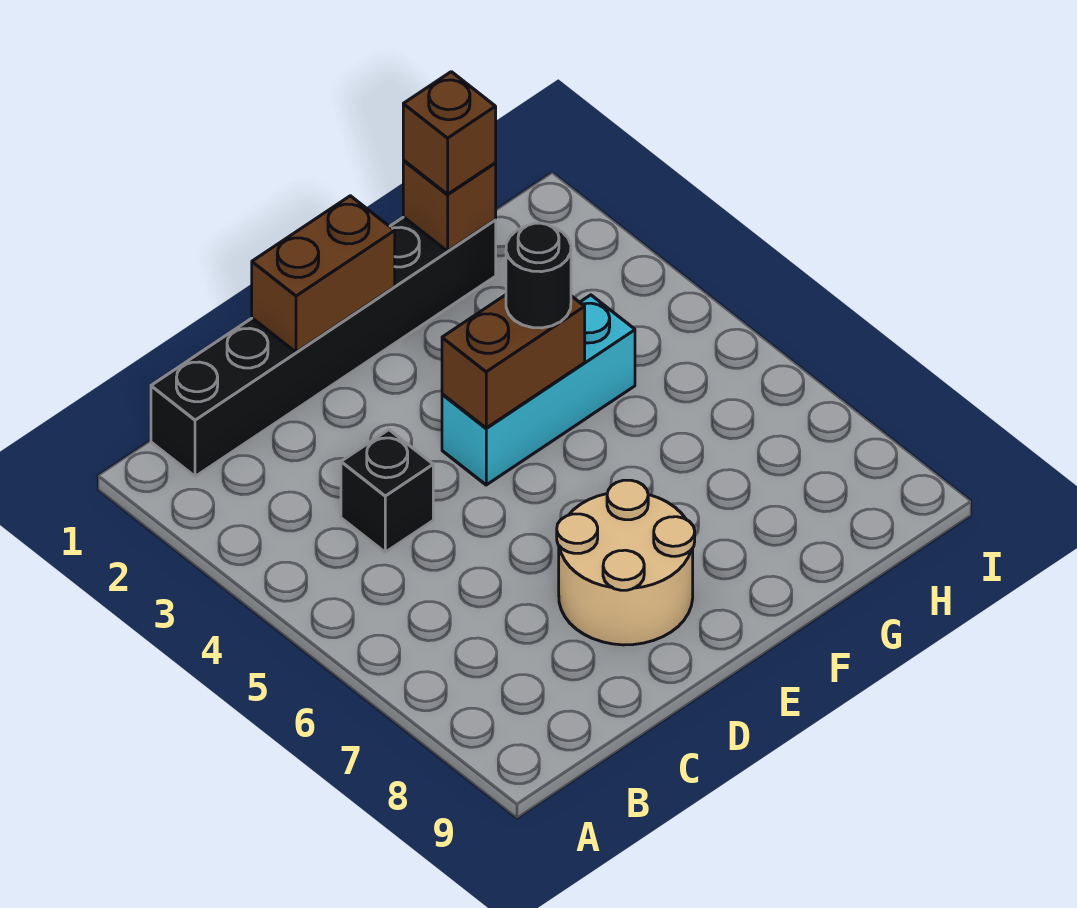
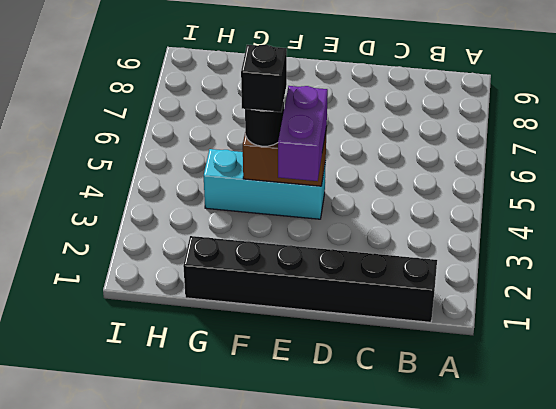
purple 1x2 brick [278,86,328,181] -> none
black 1x1 brick [241,45,287,112] -> black 1x1 brick moved to [341,430,433,552]
none -> tan 2x2 round brick [557,480,695,645]
none -> brown 1x2 brick [252,196,395,352]

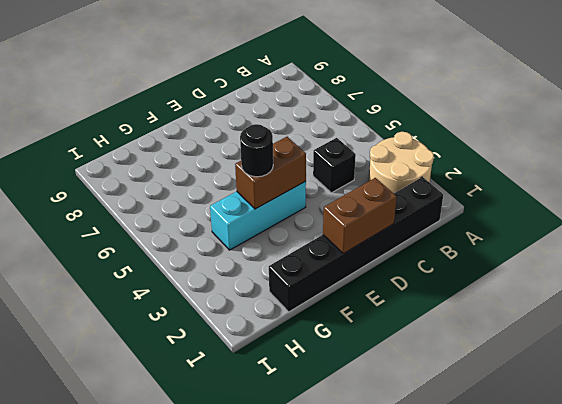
tan 2x2 round brick [369,132,434,193] -> tan 2x2 round brick moved to [557,480,695,645]
none -> brown 1x1 brick [403,161,496,251]
none -> brown 1x1 brick [403,72,496,194]

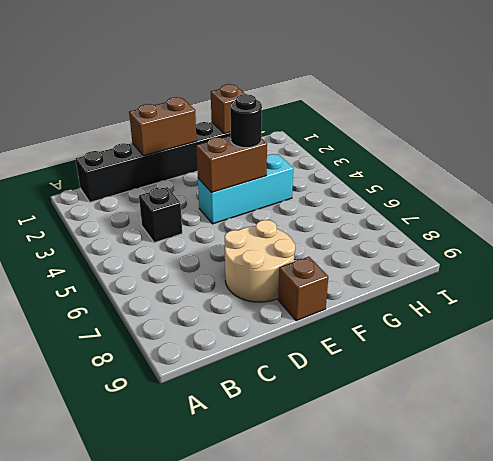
brown 1x1 brick [278,257,328,321] -> brown 1x1 brick moved to [403,72,496,194]

